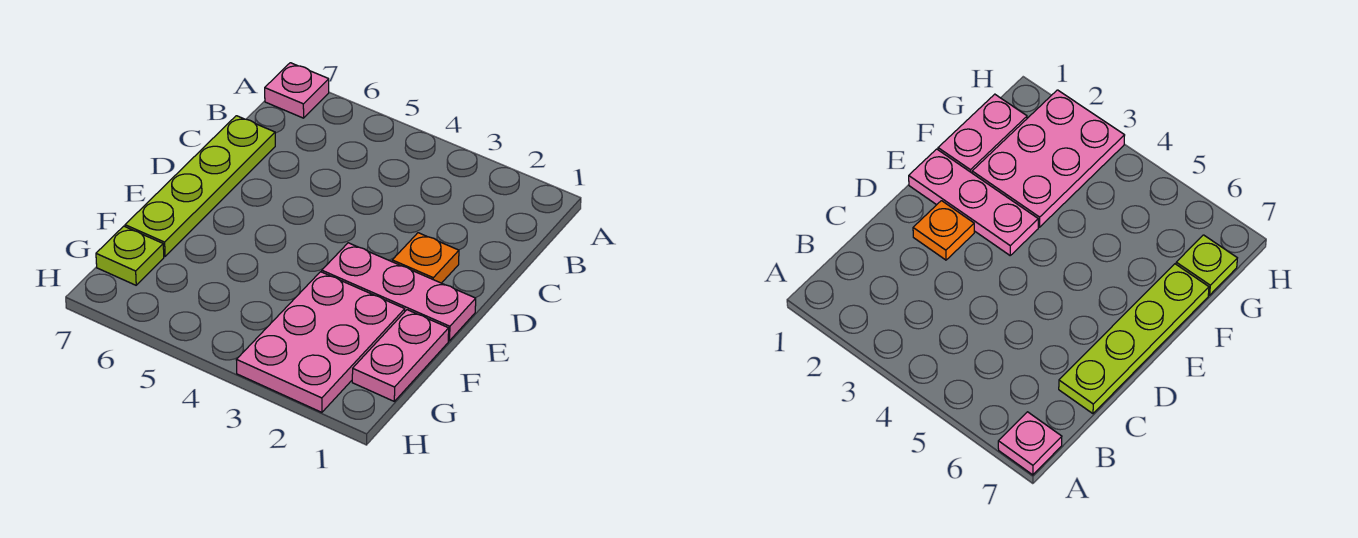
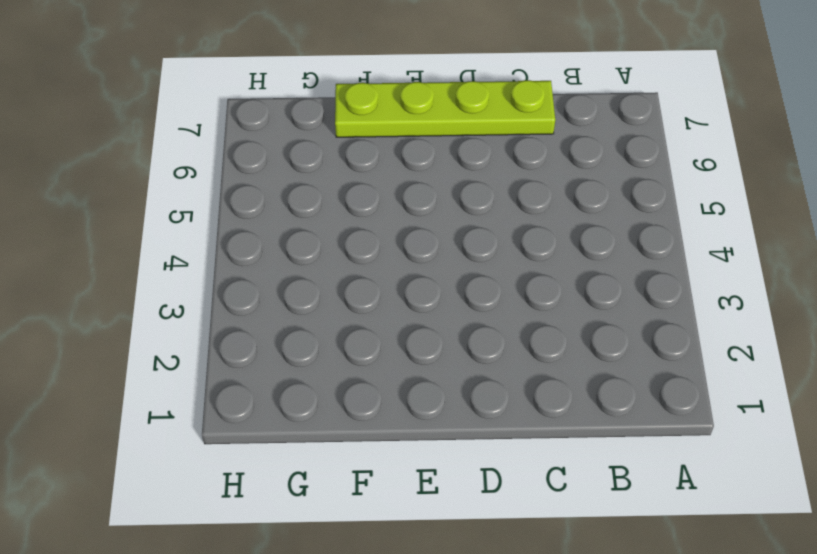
none -> pink 1x1 plate [265,63,329,118]
none -> orange 1x1 plate [392,233,459,283]

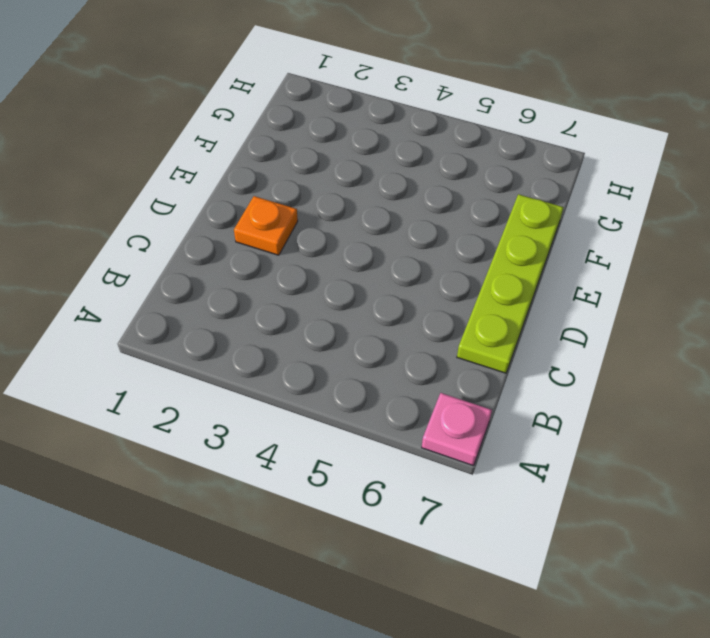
none -> pink 1x3 plate [322,243,476,341]
none -> pink 1x2 plate [352,310,449,401]

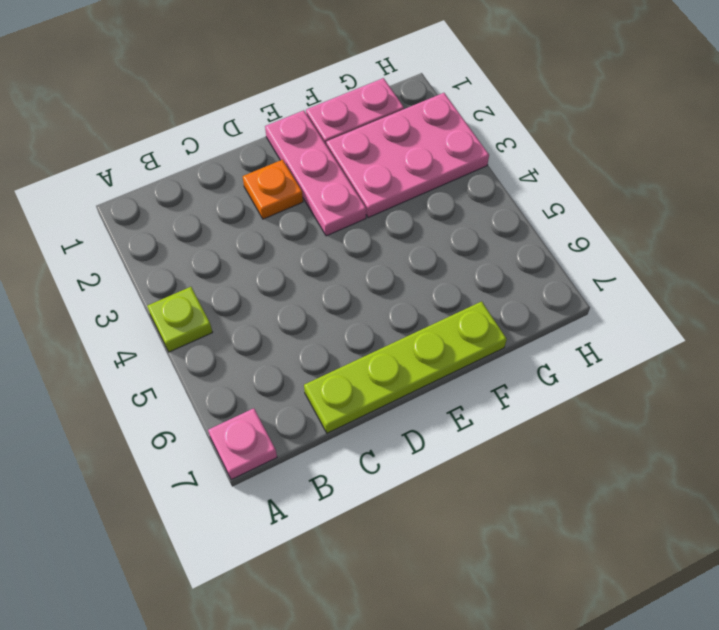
lime 1x1 plate [147,287,213,352] -> lime 1x1 plate moved to [96,226,164,285]

